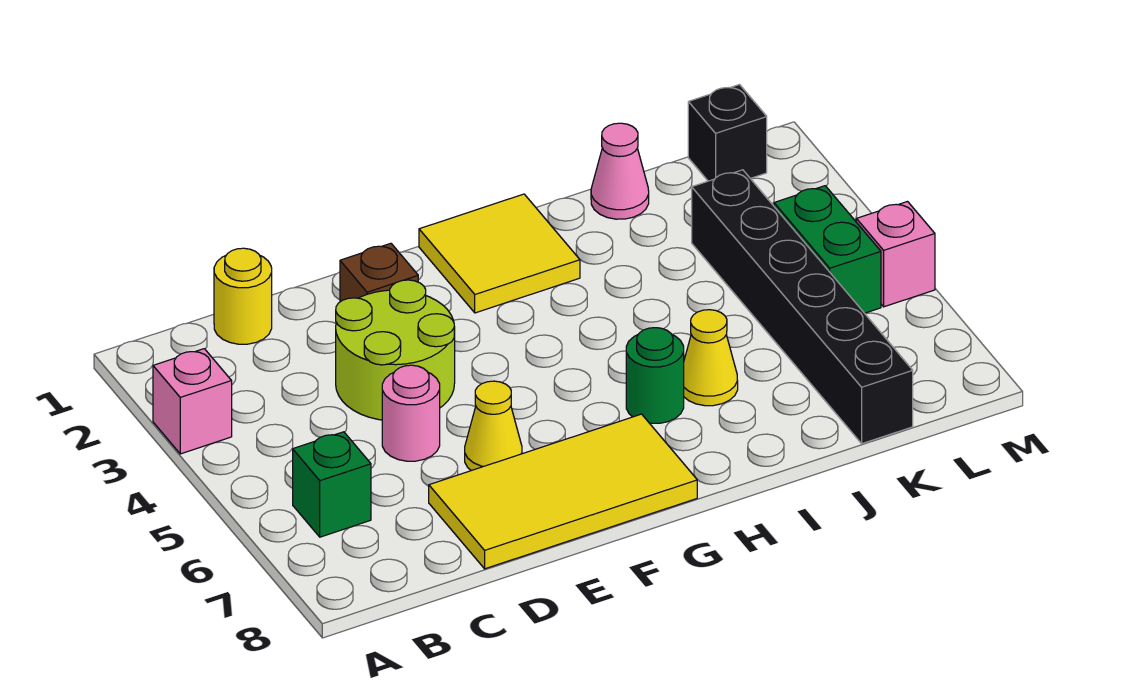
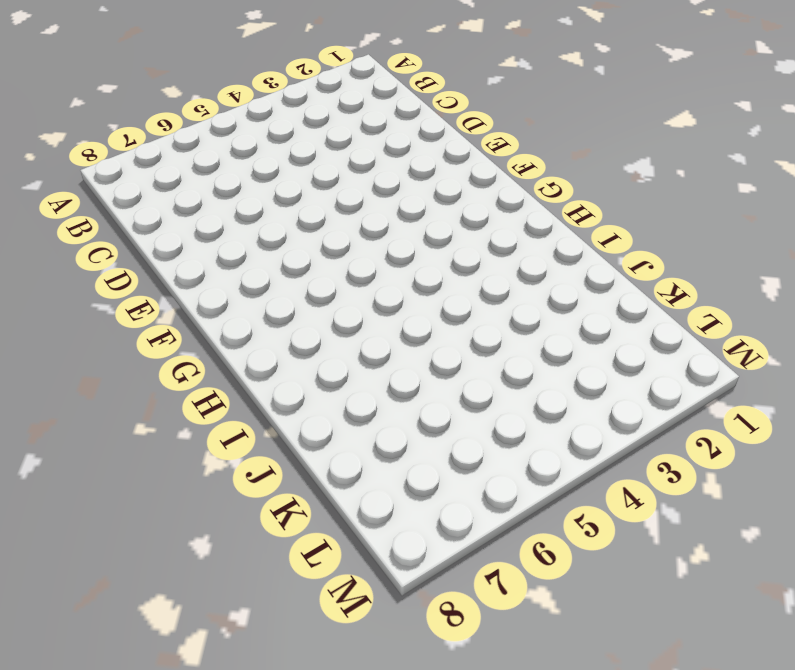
none -> pink 1x1 brick [153,349,232,454]
none -> green 1x1 brick [293,432,371,537]
none -> yellow 1x1 round brick [214,248,272,344]

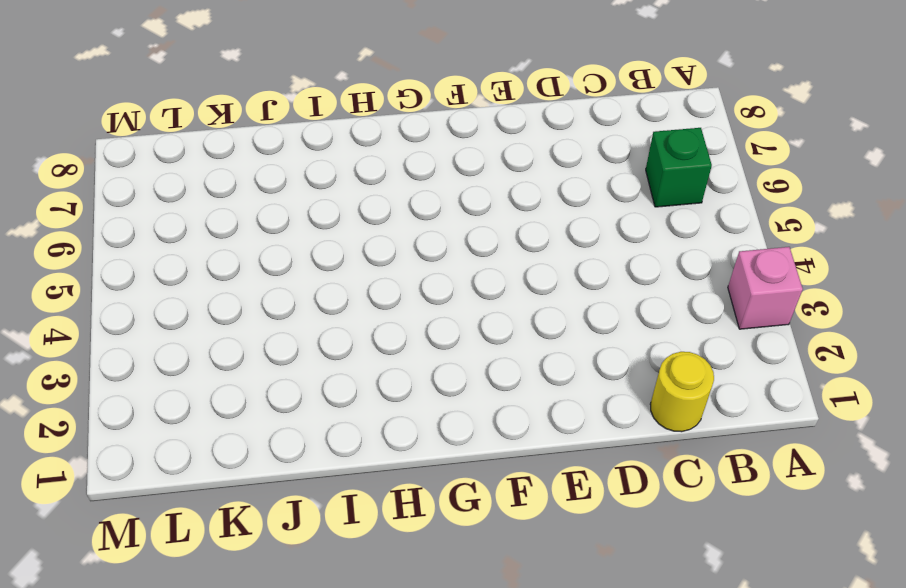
none -> lime 2x2 round brick [336,280,455,420]
none -> pink 1x1 round brick [382,365,440,461]
none -> yellow 2x4 tile [429,414,697,569]

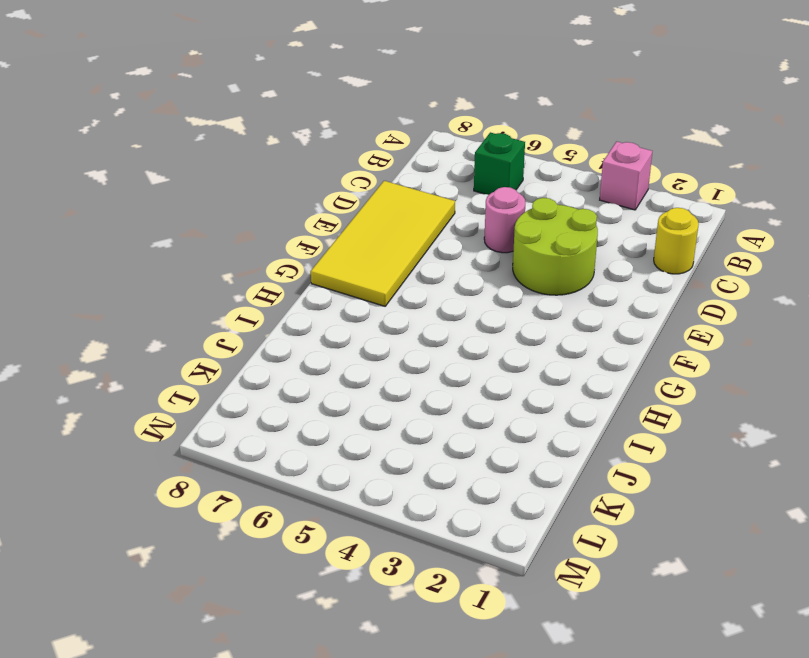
none -> brown 1x1 brick [340,243,418,302]
none -> yellow 1x1 cone [465,381,522,471]
none -> yellow 2x2 tile [419,194,580,313]

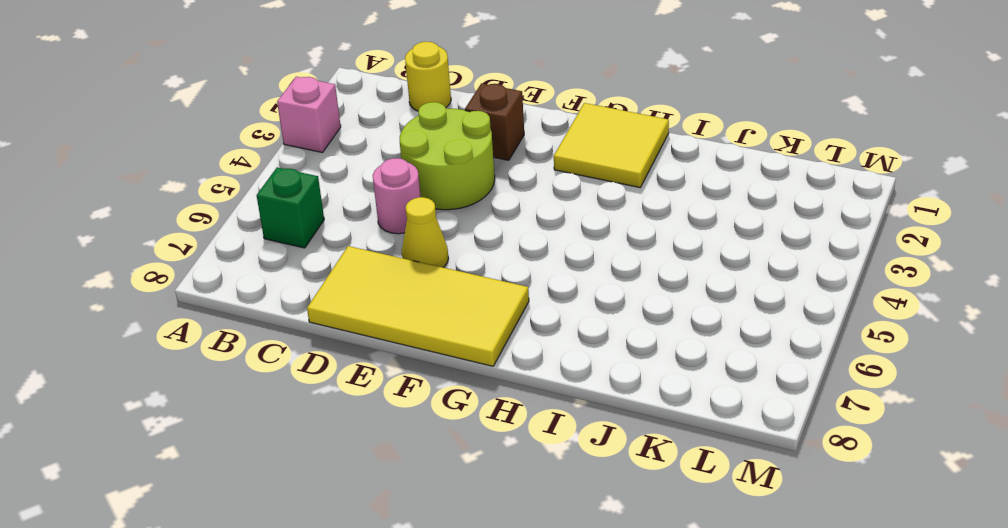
none -> green 1x1 round brick [626,328,684,423]
none -> yellow 1x1 cone [684,310,738,406]
none -> pink 1x1 cone [591,123,649,219]

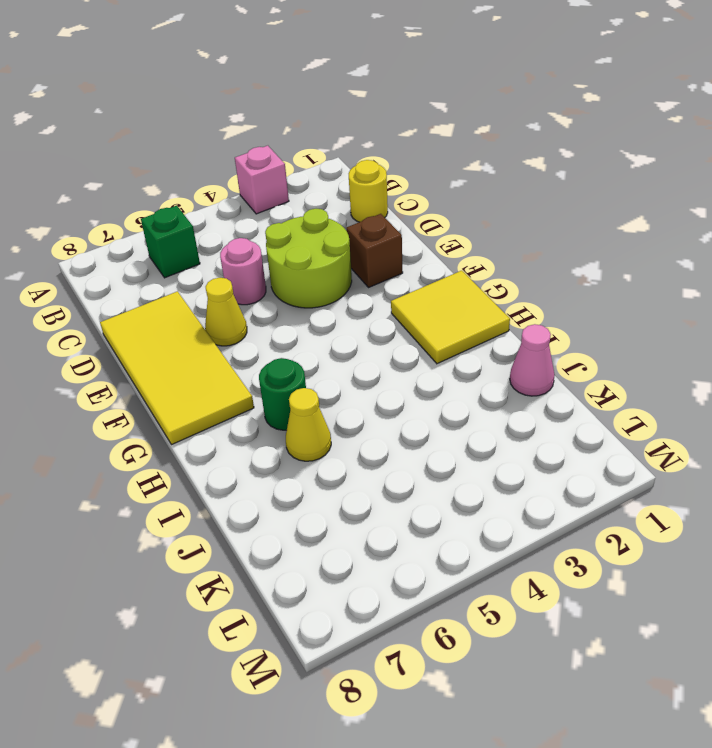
none -> black 1x6 brick [692,170,913,444]
none -> black 1x1 brick [688,85,767,181]
none -> green 1x2 brick [774,186,881,313]

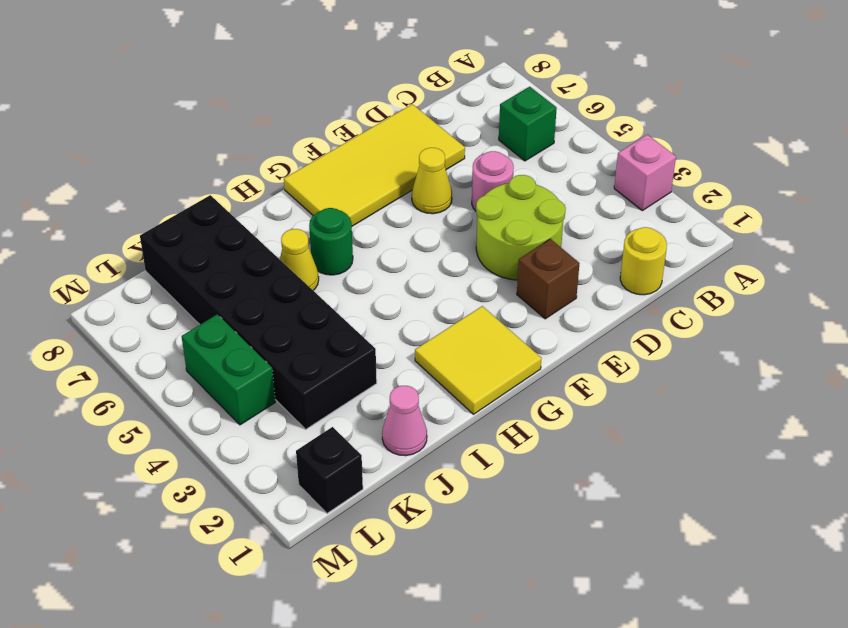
black 2x6 brick [140,195,377,429] -> black 1x6 brick [692,170,913,444]
none -> pink 1x1 brick [856,202,935,307]

